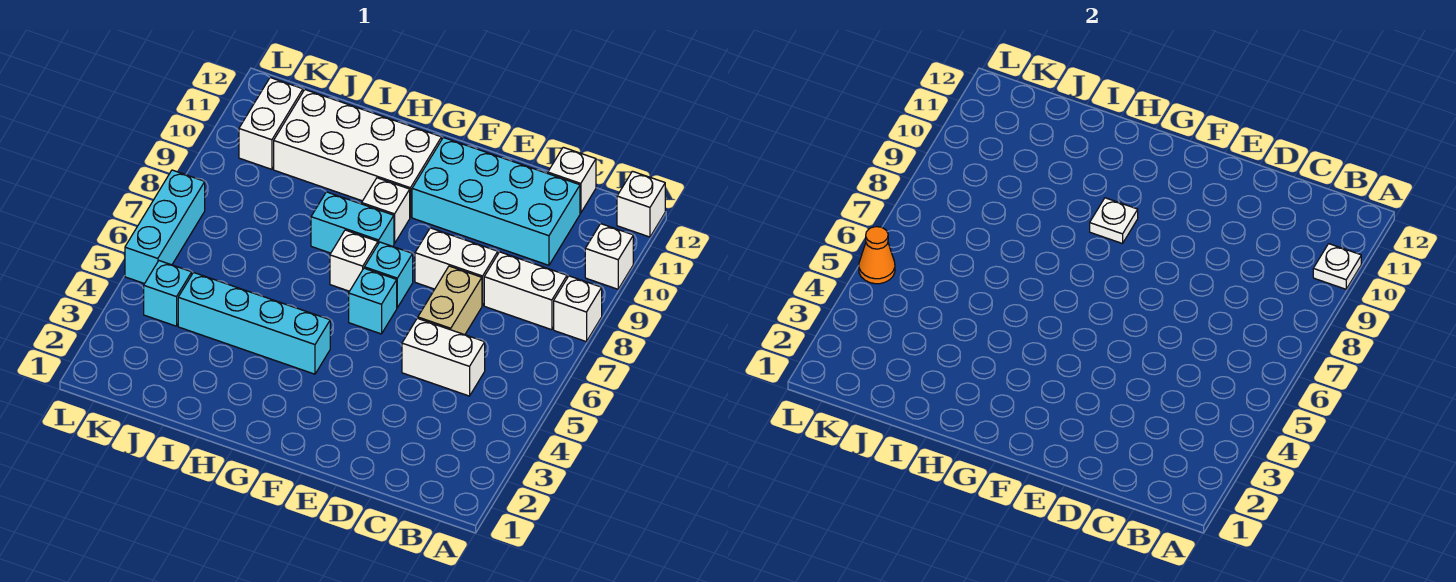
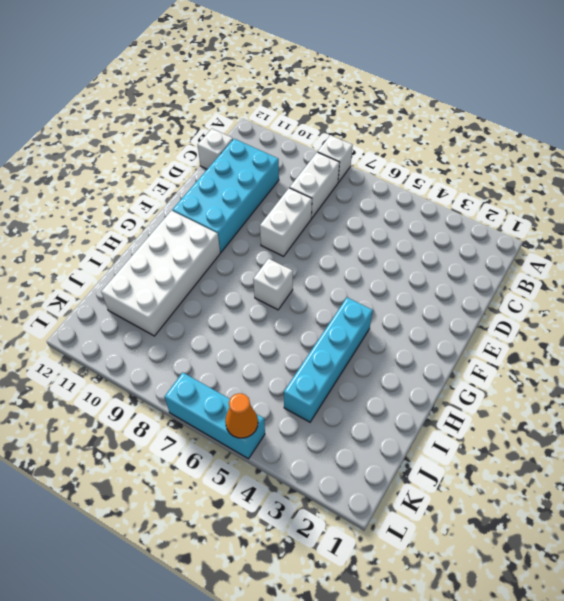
none -> white 1x1 brick [585,224,633,289]
none -> white 1x1 brick [617,171,665,237]
none -> white 1x2 brick [402,318,485,396]

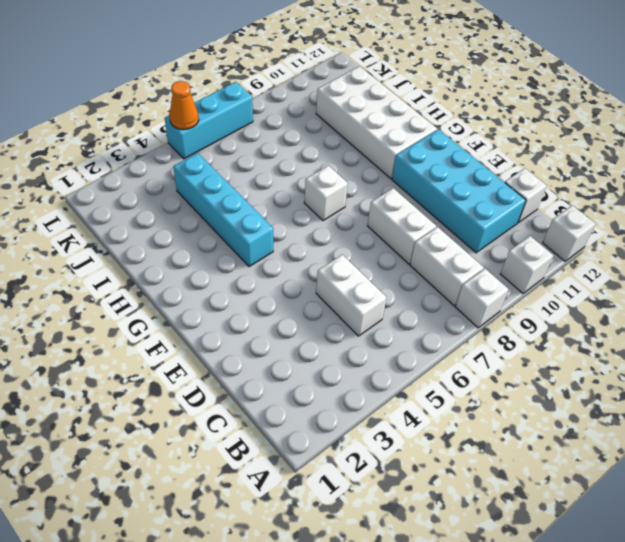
none -> tan 1x2 brick [418,266,482,335]
none -> cyan 1x1 brick [349,268,397,334]
none -> cyan 1x1 brick [364,242,413,308]

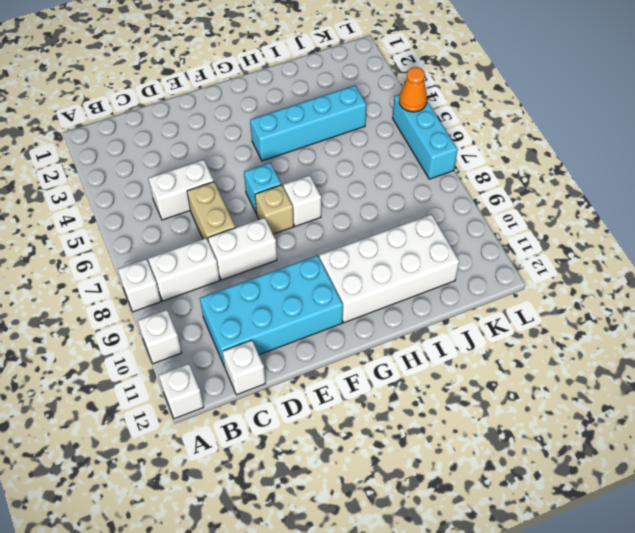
tan 1x1 brick [255,185,294,234] -> cyan 1x1 brick [364,242,413,308]
none -> cyan 1x2 brick [311,192,394,253]
none -> white 1x1 brick [362,178,410,244]
none -> cyan 1x1 brick [144,261,192,326]

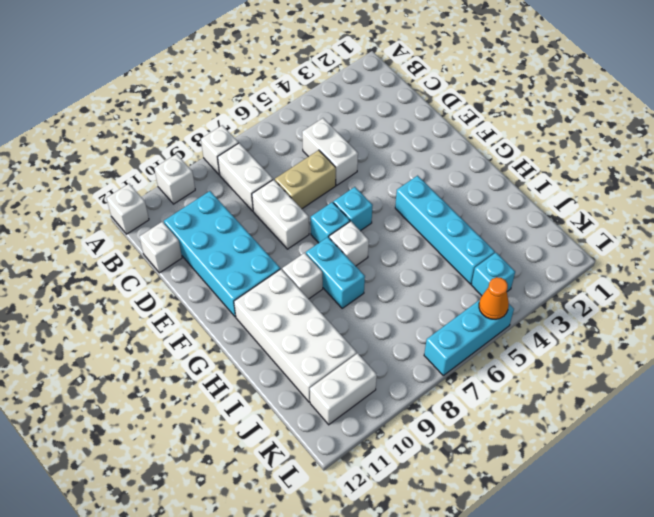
none -> white 1x1 plate [1313,244,1361,289]
none -> white 1x1 plate [1090,198,1138,244]

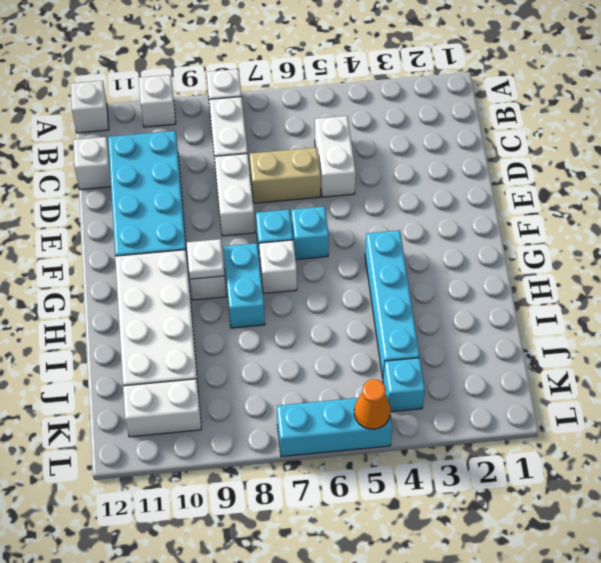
none -> white 1x1 plate [1313,244,1361,289]

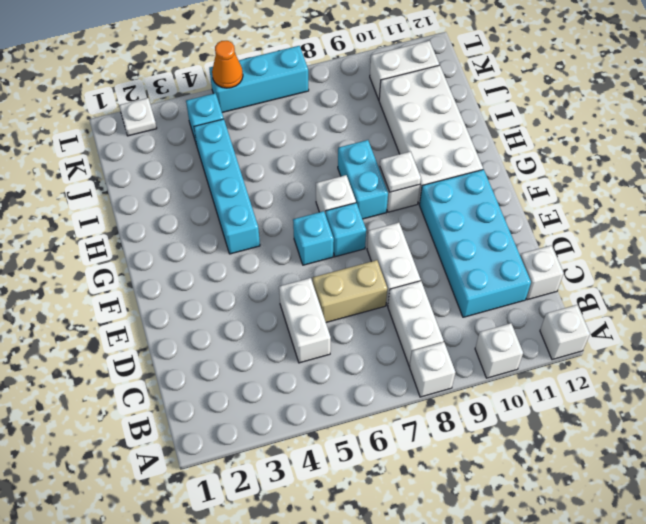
white 1x1 plate [119,98,157,136] -> white 1x1 plate moved to [1313,244,1361,289]

